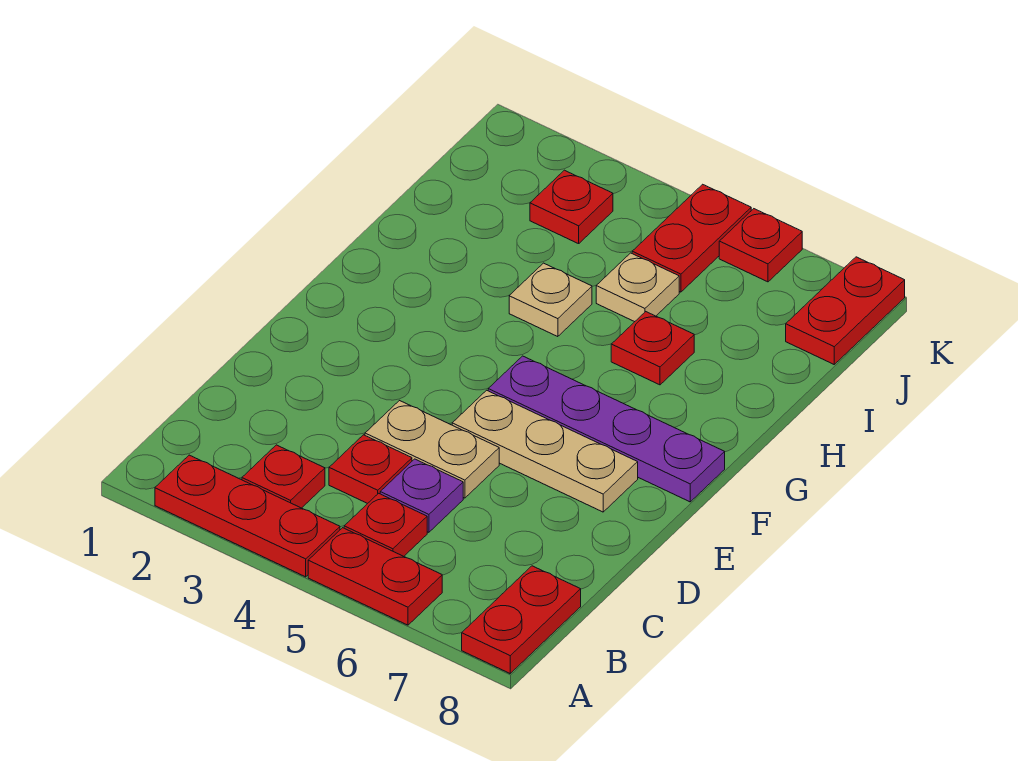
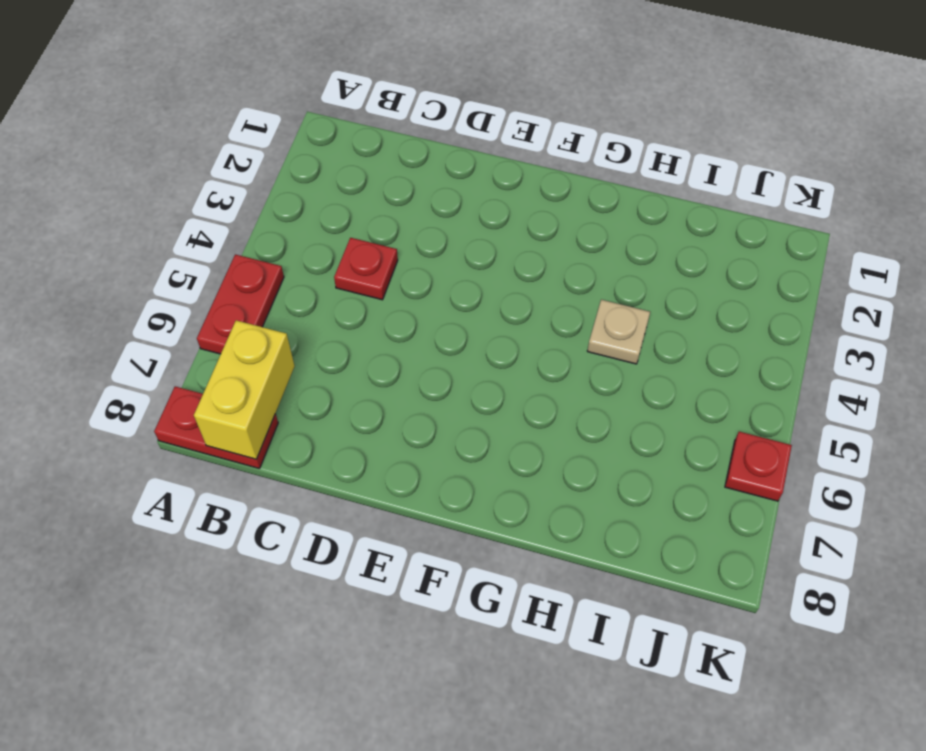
yellow 1x2 brick [194,320,295,459] -> none
none -> red 1x3 plate [155,455,340,577]
none -> red 1x1 plate [242,445,325,508]
none -> red 1x1 plate [344,493,427,556]

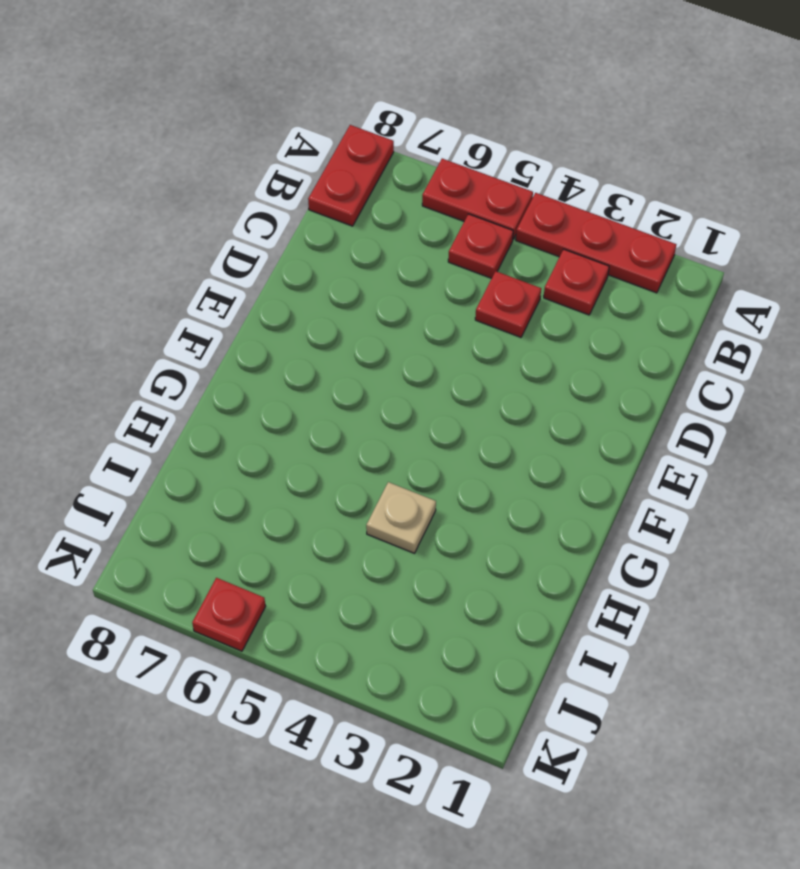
none -> purple 1x1 plate [380,459,463,532]
none -> tan 1x2 plate [365,401,499,498]
none -> tan 1x3 plate [452,390,638,512]

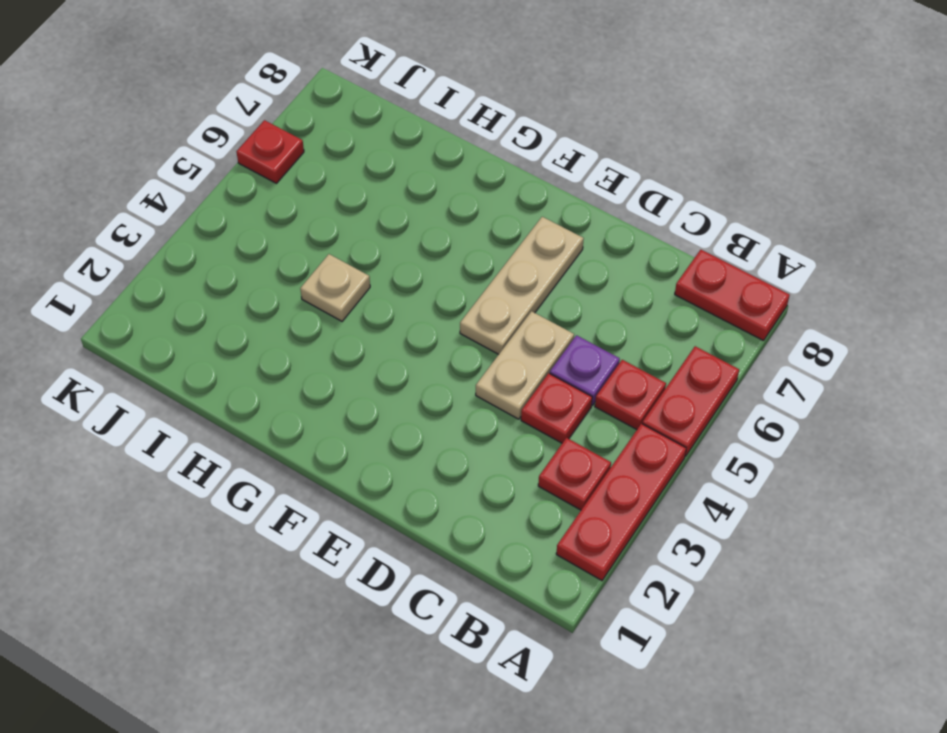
none -> purple 1x4 plate [488,356,725,502]
none -> red 1x1 plate [611,312,694,385]
none -> tan 1x1 plate [596,253,679,322]

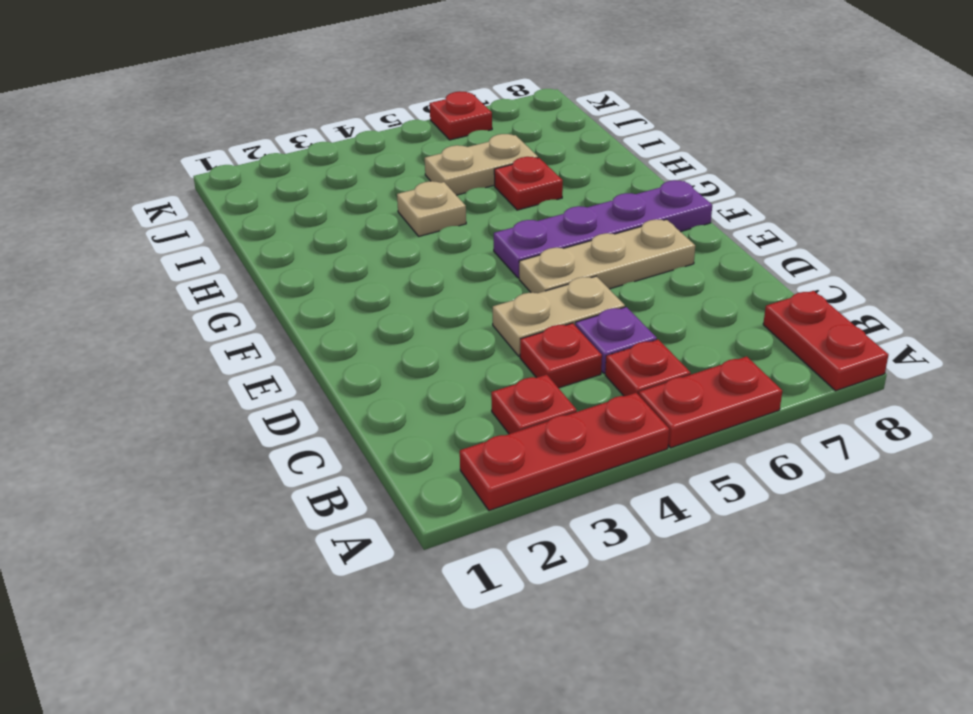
tan 1x2 plate [425,134,538,195] -> tan 1x1 plate [596,253,679,322]
none -> red 1x1 plate [530,170,613,244]
none -> red 1x2 plate [632,184,751,292]
none -> red 1x2 plate [786,257,905,364]

